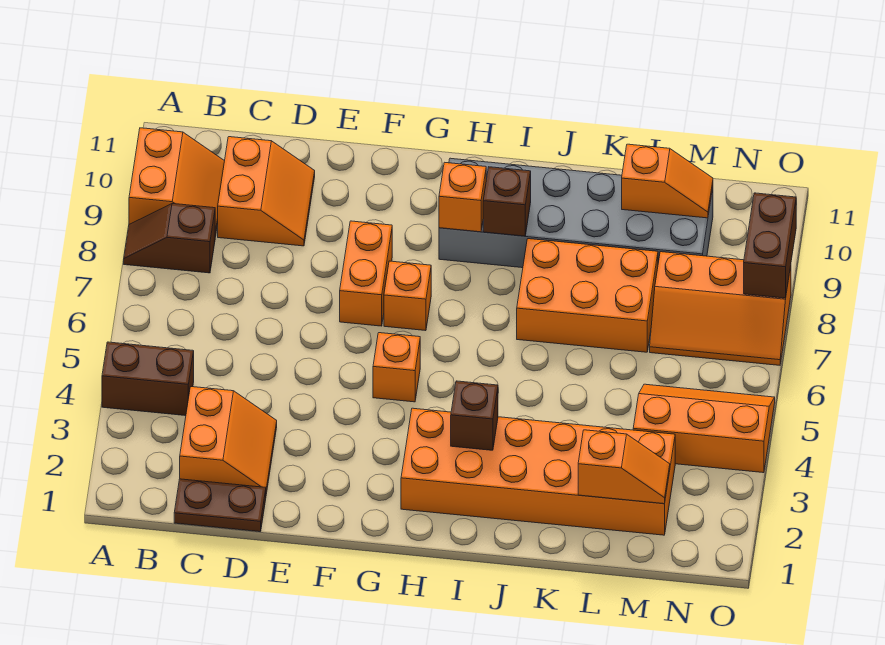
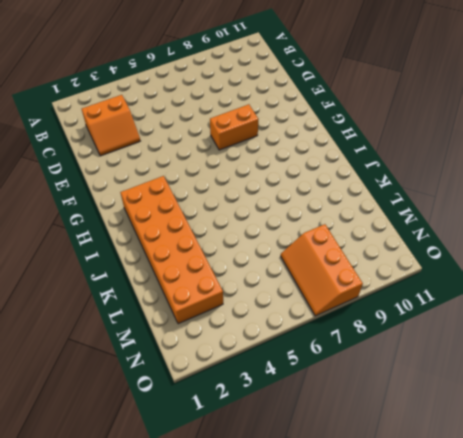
none -> brown 1x2 brick [102,342,194,416]
none -> brown 1x2 slope [124,204,215,273]
none -> orange 2x2 slope [129,128,224,237]

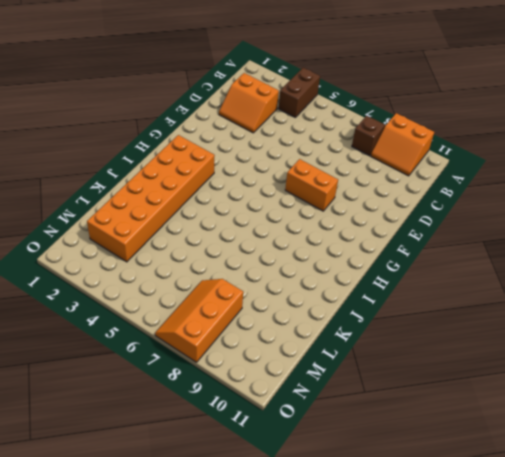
none -> brown 1x2 plate [174,479,266,532]
none -> orange 2x2 slope [218,137,315,246]
none -> orange 1x1 brick [373,333,420,402]

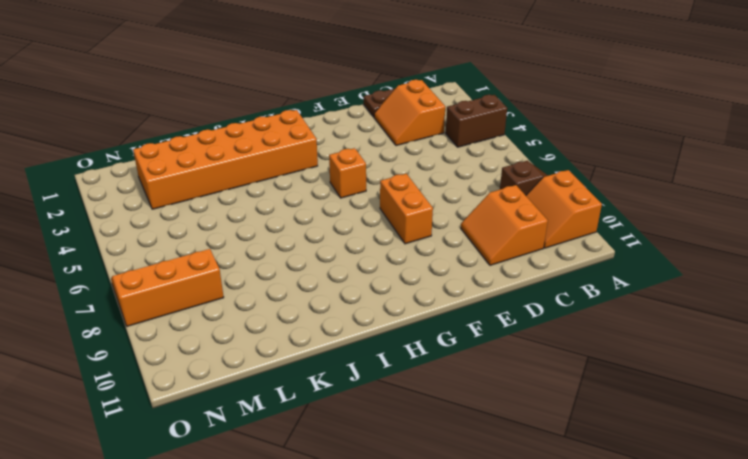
none -> orange 1x1 brick [384,261,431,331]
none -> grey 2x6 brick [439,158,713,268]
none -> orange 2x3 brick [517,239,658,352]

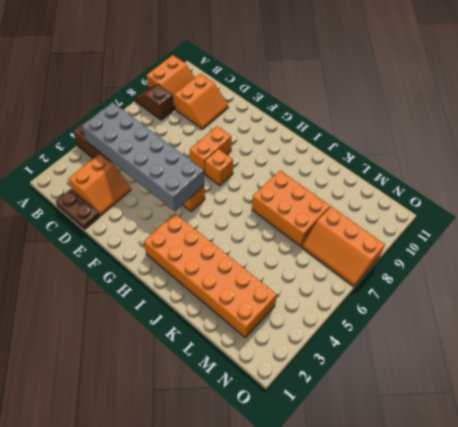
grey 2x6 brick [82,102,204,211] -> grey 2x6 brick moved to [439,158,713,268]
none -> orange 2x3 slope [633,384,775,473]
none -> orange 1x1 brick [439,162,486,232]
none -> brown 1x1 brick [451,381,498,450]

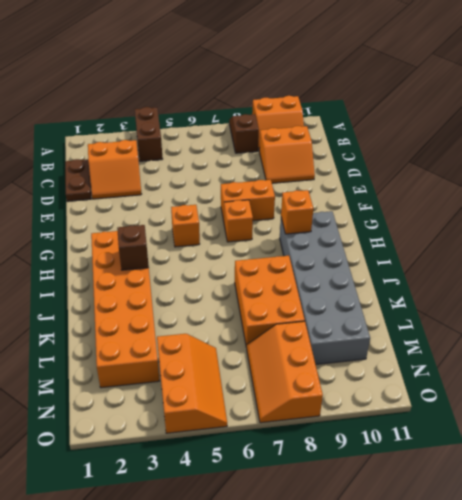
none -> brown 1x1 brick [483,167,531,236]
none -> orange 1x2 slope [578,430,670,504]
none -> orange 1x2 slope [622,144,713,218]

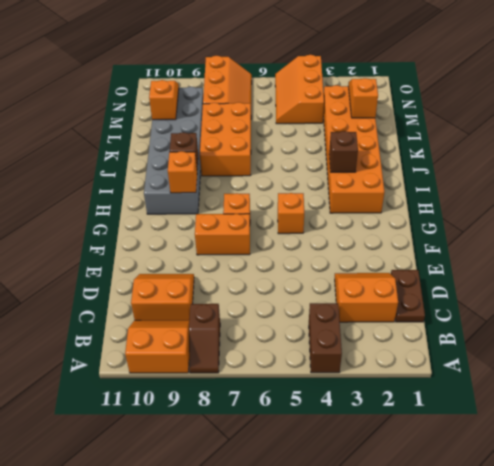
none -> brown 1x2 brick [744,193,796,298]

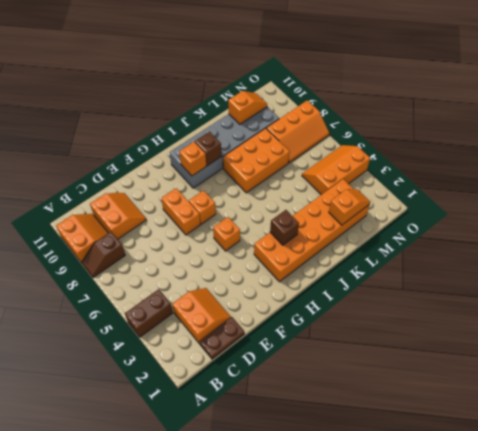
none -> brown 1x2 brick [744,193,796,298]

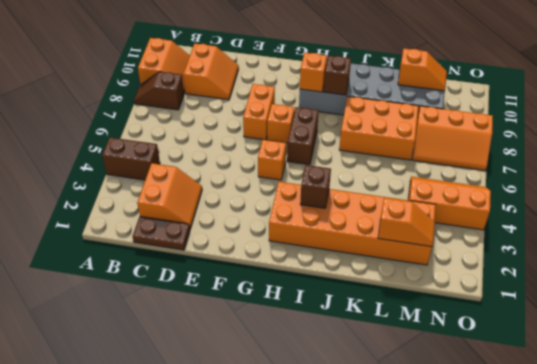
brown 1x2 brick [287,107,319,165] -> brown 1x2 brick moved to [744,193,796,298]

